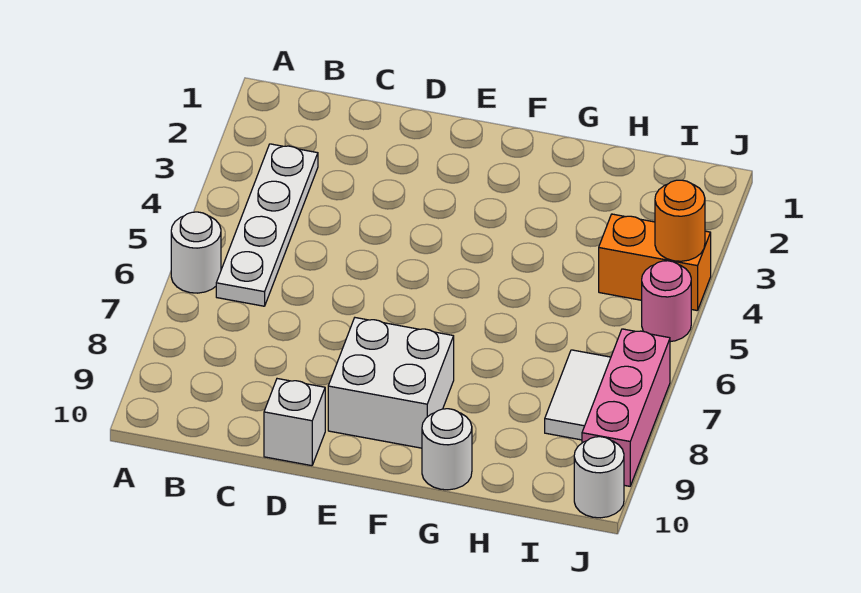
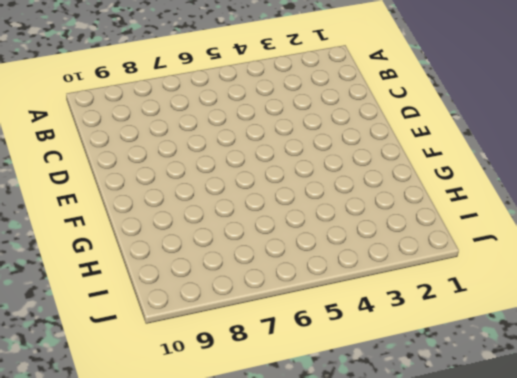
none -> white 1x1 round brick [171,212,221,293]
none -> white 1x4 plate [216,144,318,306]

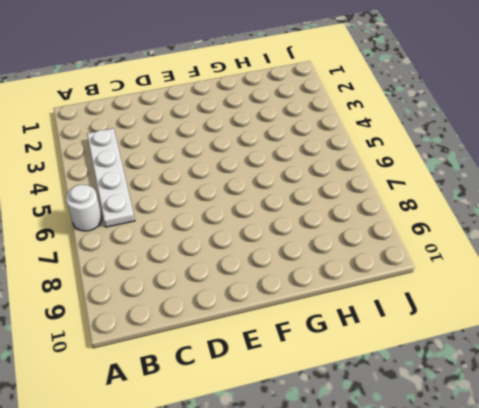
none -> white 1x1 brick [264,379,325,466]
none -> white 2x2 brick [328,318,454,448]

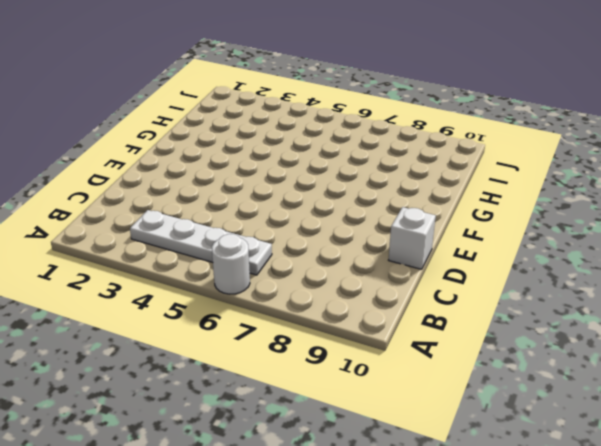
none -> white 2x2 brick [328,318,454,448]
none -> white 1x1 round brick [422,409,472,490]

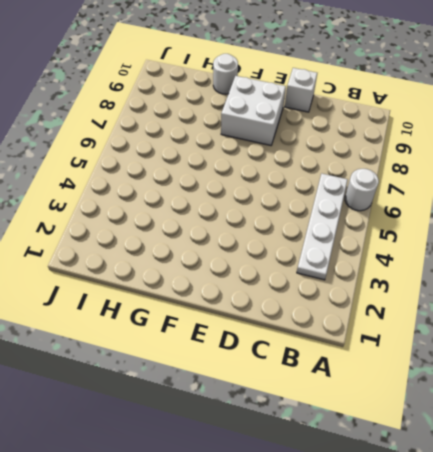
none -> orange 1x2 brick [599,214,711,311]
none -> white 1x2 tile [545,350,611,440]

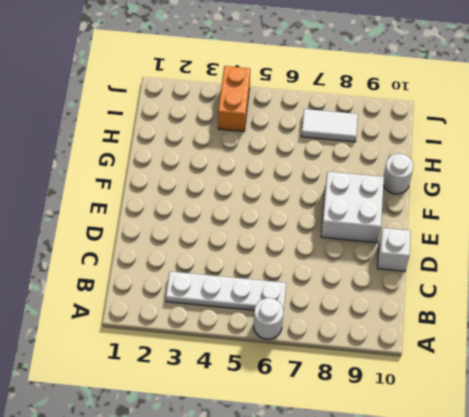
none -> pink 1x1 round brick [642,261,691,342]
none -> pink 1x3 brick [582,329,670,486]

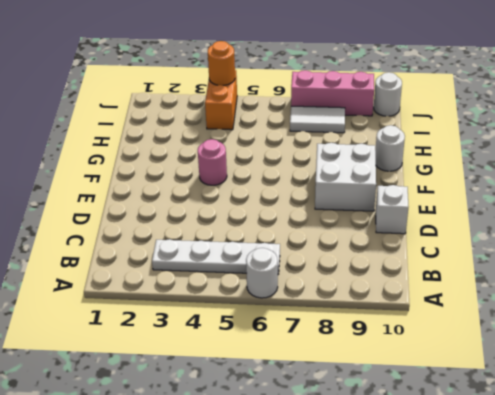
pink 1x1 round brick [198,139,227,185] -> pink 1x1 round brick moved to [642,261,691,342]

